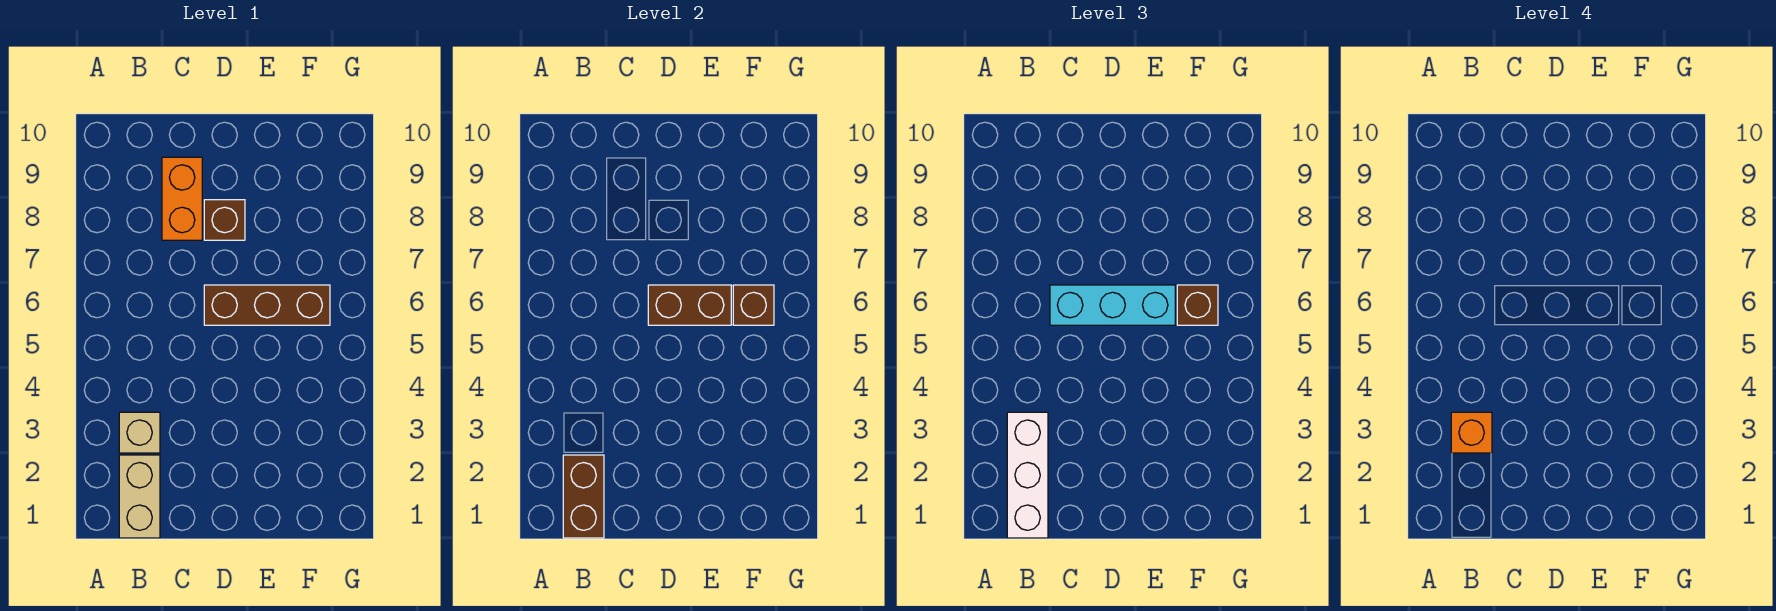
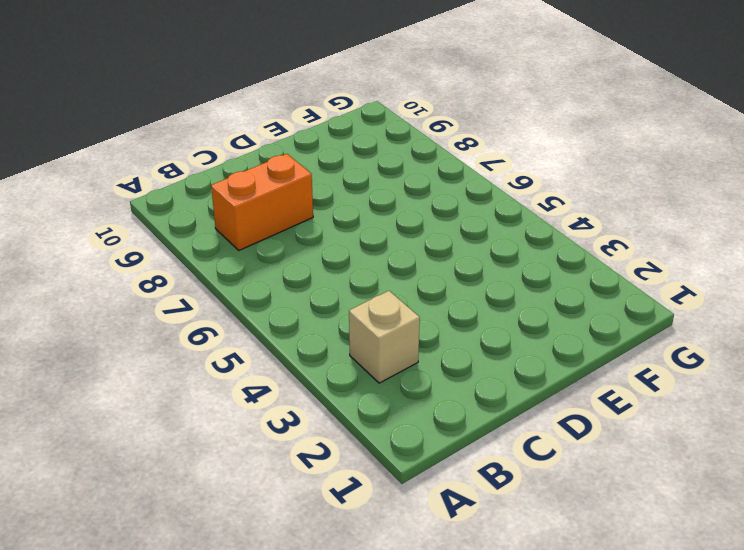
orange 1x2 brick [211,154,313,250] -> orange 1x2 brick turned to [162,157,202,240]
none -> tan 1x2 brick [119,455,160,538]
none -> brown 1x3 brick [204,285,330,325]
none -> brown 1x1 brick [204,200,245,240]

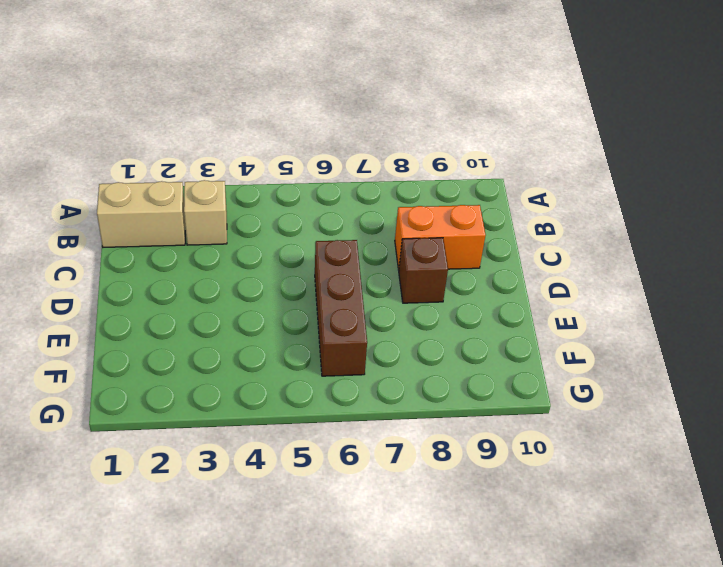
none -> brown 1x2 brick [563,455,604,538]
none -> brown 1x2 brick [648,285,731,325]
none -> brown 1x1 brick [733,285,774,325]

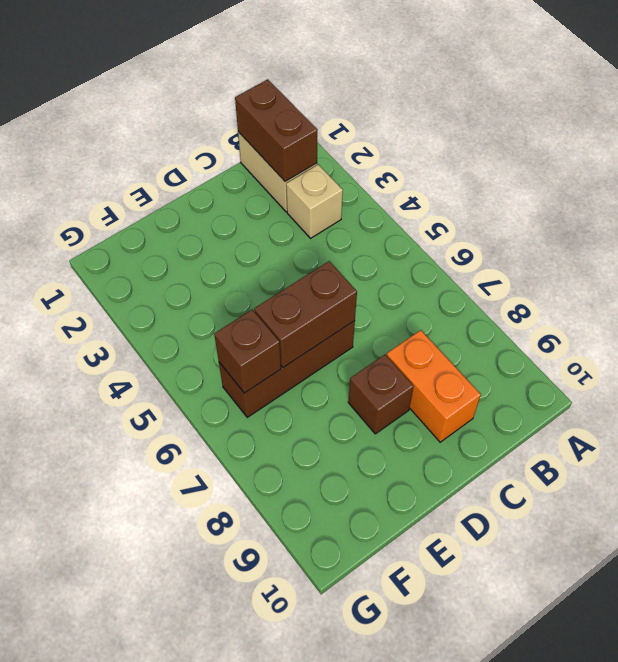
none -> white 1x3 brick [1007,412,1048,538]
none -> cyan 1x3 brick [1050,285,1175,325]
none -> brown 1x1 brick [1177,285,1218,325]

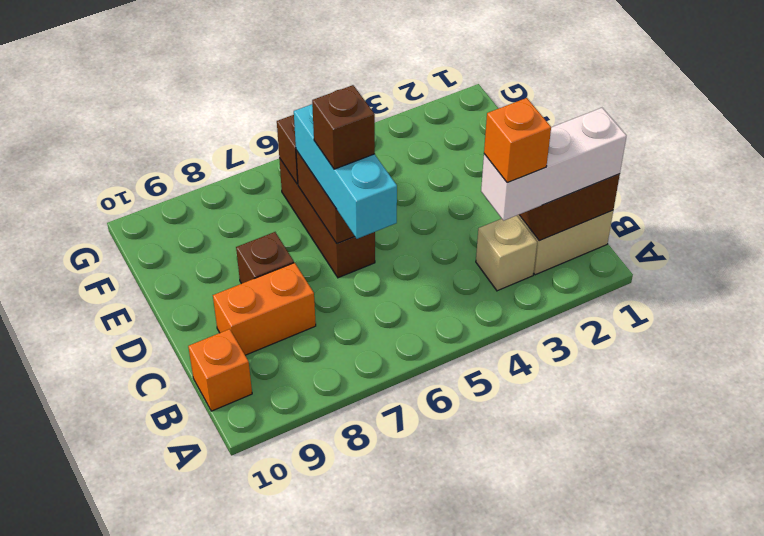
orange 1x1 brick [188,329,252,411] -> none
brown 1x1 brick [312,85,375,169] -> brown 1x1 brick moved to [1177,285,1218,325]

